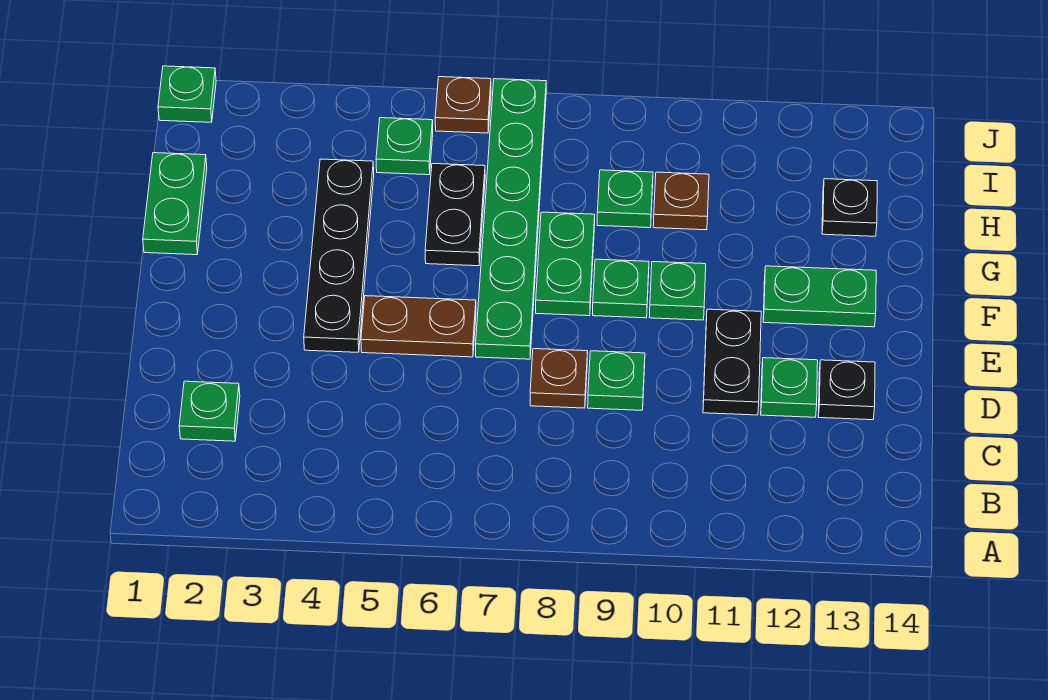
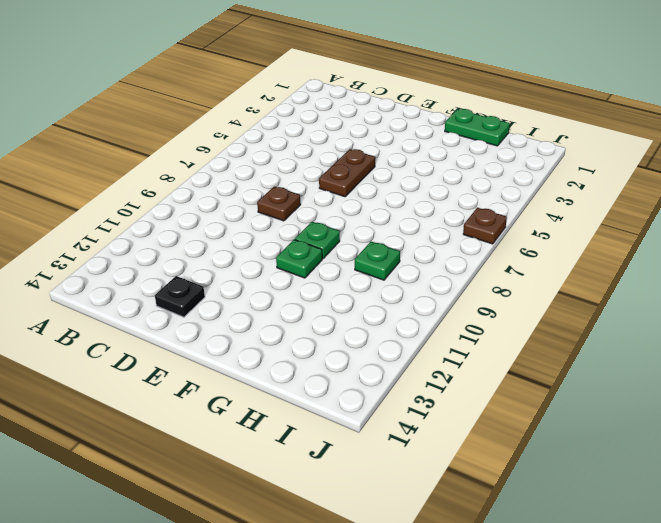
none -> green 1x1 plate [179,381,240,441]
none -> green 1x1 plate [588,351,645,410]
none -> black 1x2 plate [703,309,761,415]

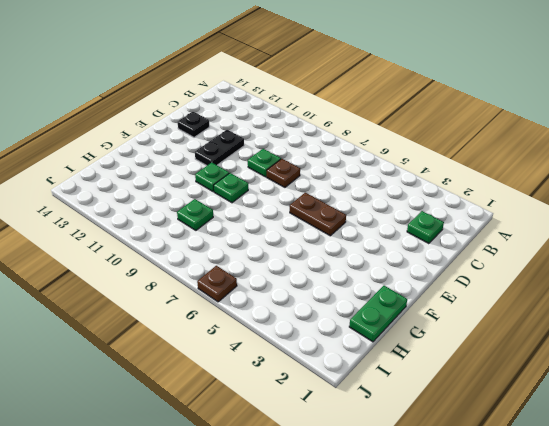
none -> green 1x1 plate [761,358,818,417]
none -> black 1x4 plate [304,159,374,352]
none -> green 1x6 plate [476,79,546,359]

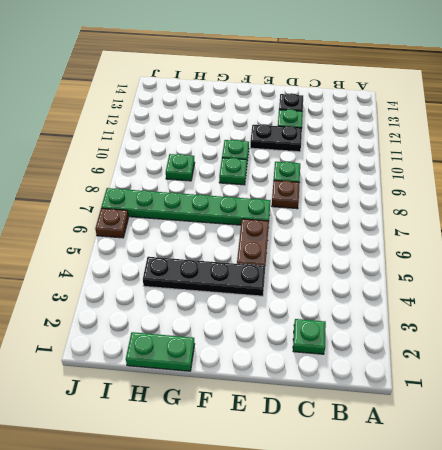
none -> green 1x2 plate [536,212,595,316]
none -> green 1x2 plate [763,266,876,327]
none -> black 1x2 plate [425,164,485,266]

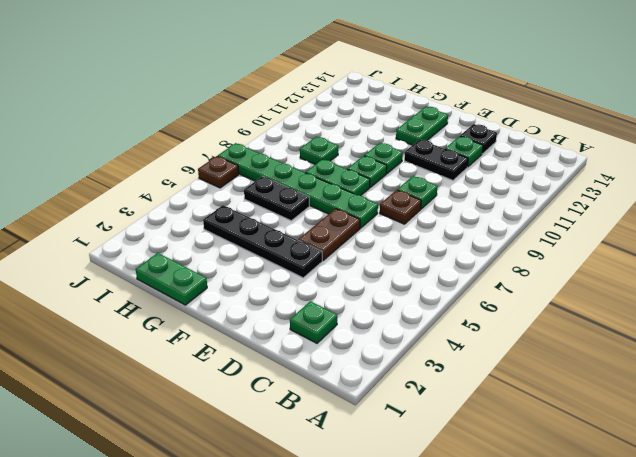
none -> brown 1x1 plate [653,172,709,230]
none -> black 1x1 plate [822,179,877,236]
none -> green 1x1 plate [376,118,433,175]

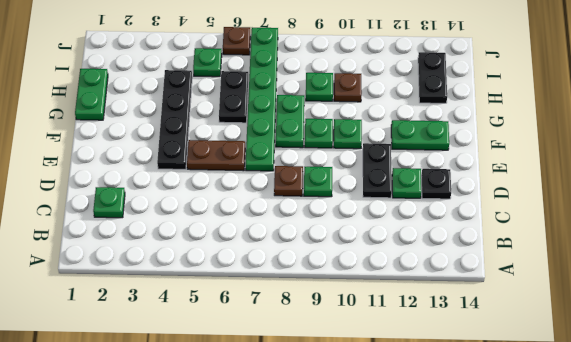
black 1x2 plate [418,52,447,103] -> black 1x1 plate [822,179,877,236]
none -> green 1x1 plate [158,66,216,122]

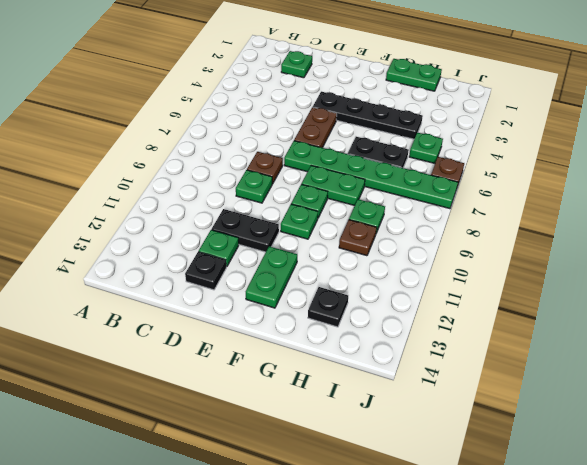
none -> green 1x1 plate [158,66,216,122]

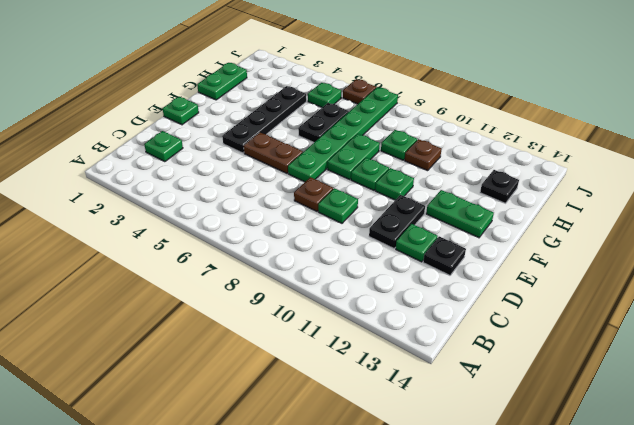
green 1x1 plate [162,97,199,125] -> green 1x1 plate moved to [158,66,216,122]

